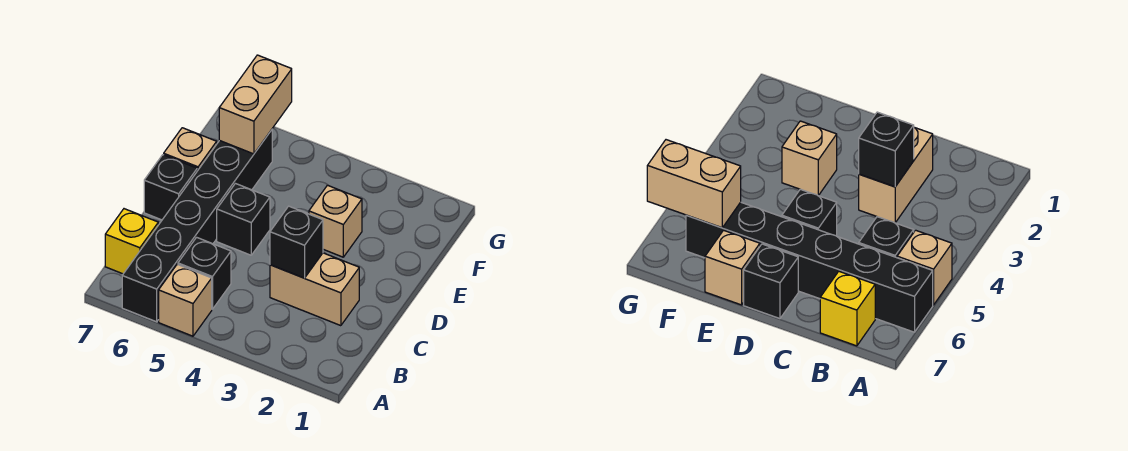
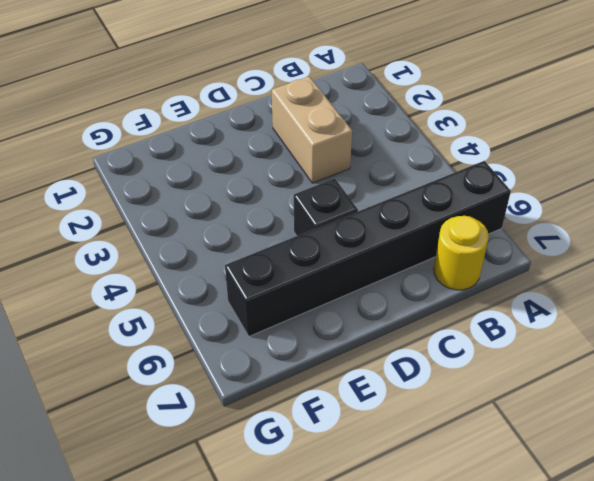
yellow 1x1 round brick [434,216,489,290] -> yellow 1x1 brick [105,209,158,274]
none -> tan 1x1 brick [159,264,212,336]
none -> black 1x1 brick [178,237,231,309]

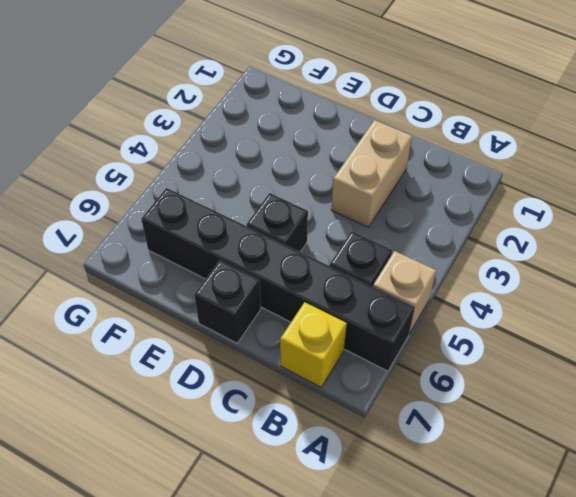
none -> tan 1x1 brick [309,185,362,257]
none -> tan 1x1 brick [164,128,217,171]

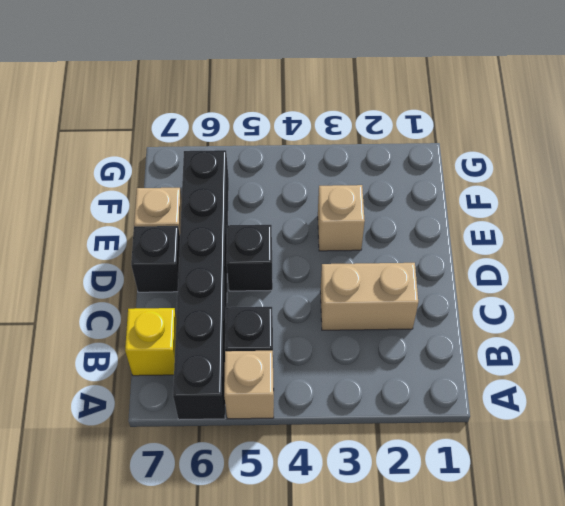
none -> black 1x1 brick [270,206,323,278]
none -> tan 1x2 brick [219,55,292,154]

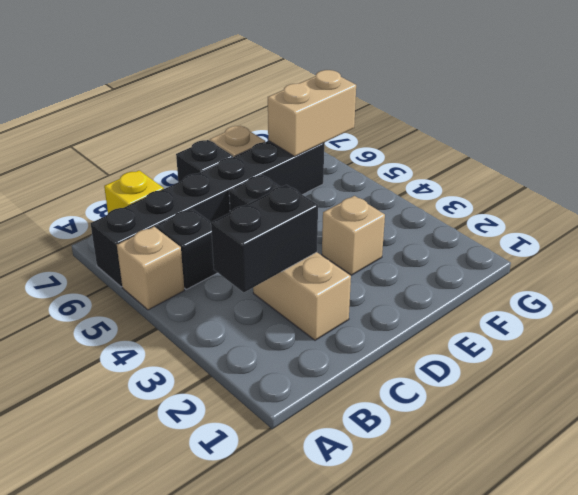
black 1x2 brick [211,185,318,292] -> black 1x1 brick [270,206,323,278]

